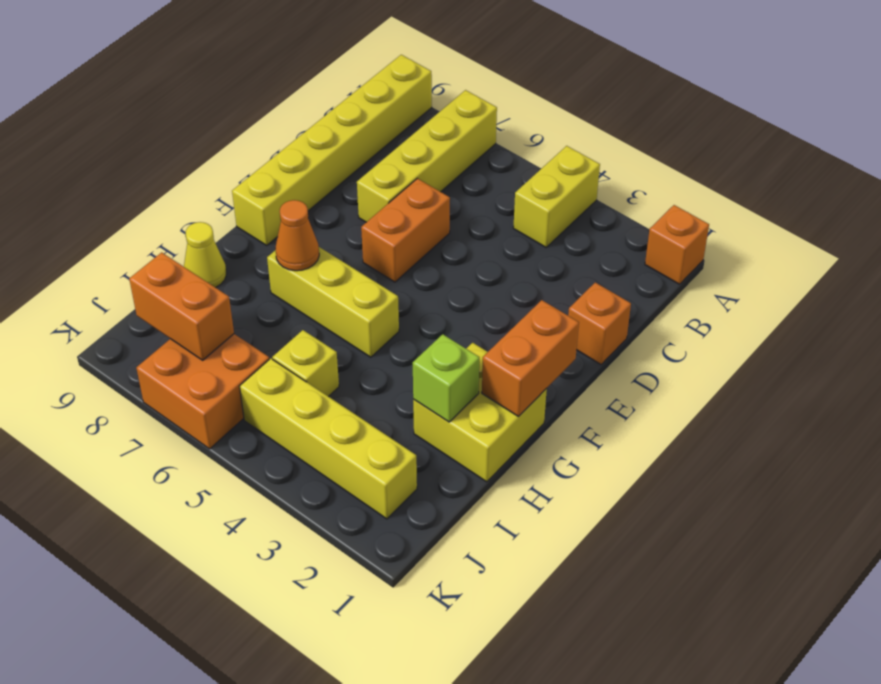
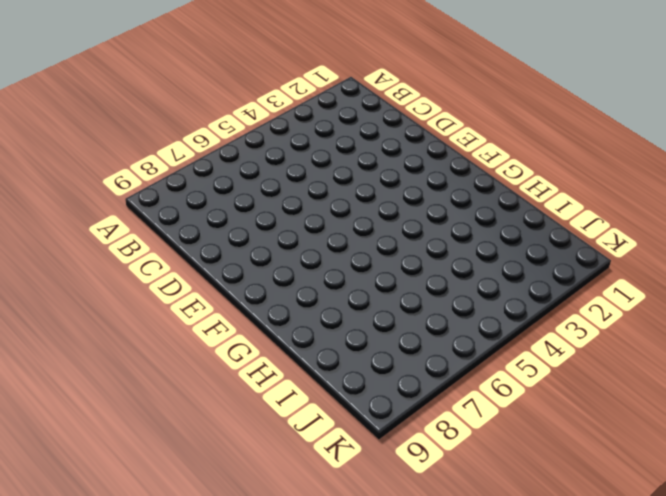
none -> orange 1x1 brick [645,205,709,284]
none -> yellow 1x2 brick [513,146,600,247]
none -> yellow 1x4 brick [357,90,497,222]

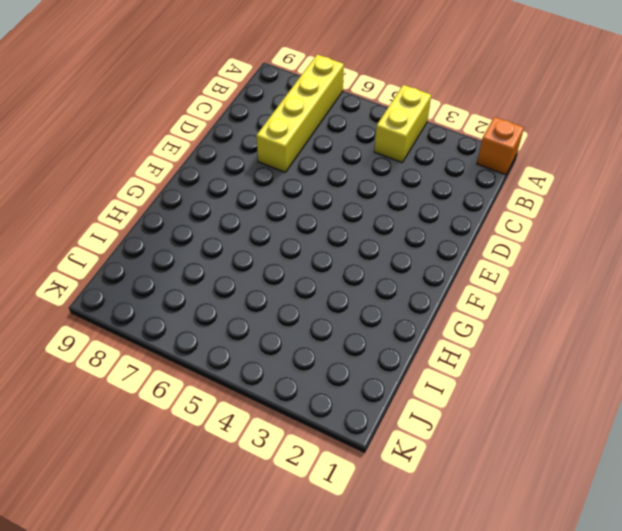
none -> yellow 1x6 brick [232,55,432,245]
none -> orange 1x1 brick [568,282,631,365]
none -> orange 1x2 brick [361,178,450,282]

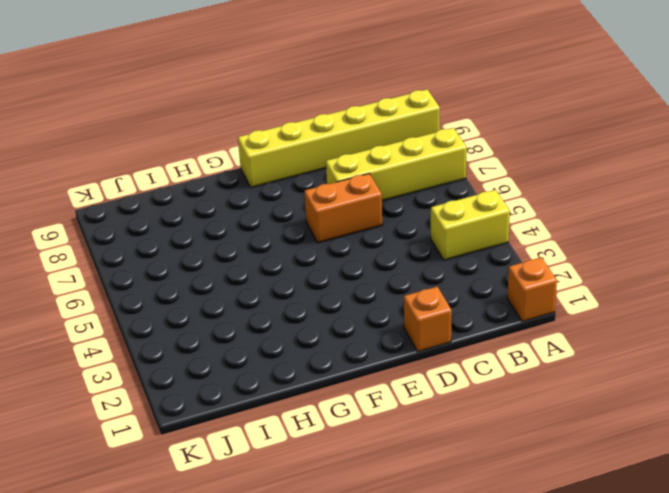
none -> yellow 2x2 brick [413,343,547,482]
none -> yellow 1x3 brick [267,247,399,357]
none -> yellow 1x1 cone [184,222,226,288]

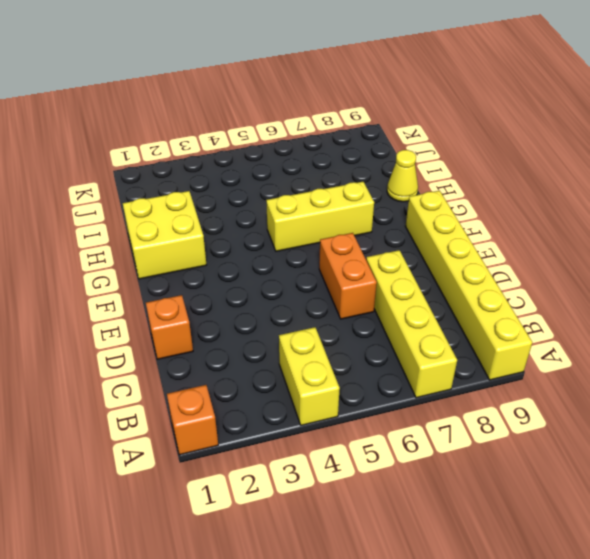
none -> yellow 1x1 brick [272,330,339,397]
none -> yellow 1x4 brick [240,358,417,519]
none -> orange 2x2 brick [136,334,269,449]

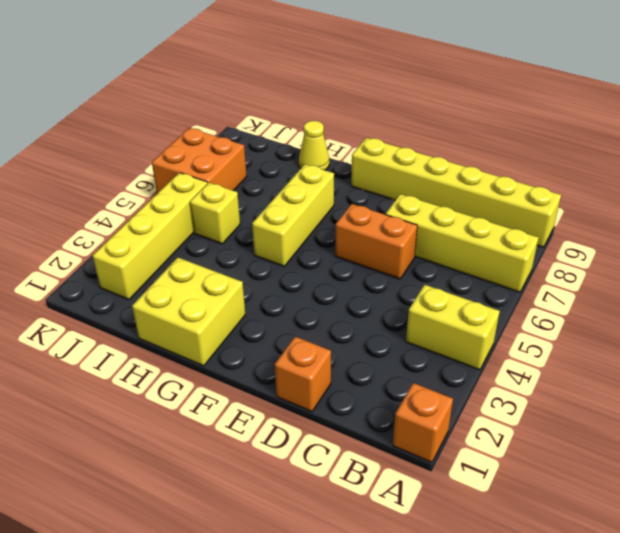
none -> orange 1x2 brick [482,300,579,417]
none -> orange 1x1 cone [275,200,319,271]
none -> lime 1x1 brick [413,334,479,422]

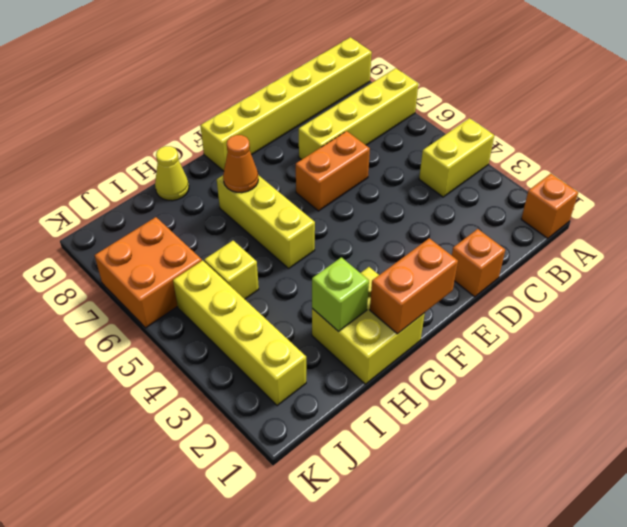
none -> orange 1x2 brick [129,252,234,360]

